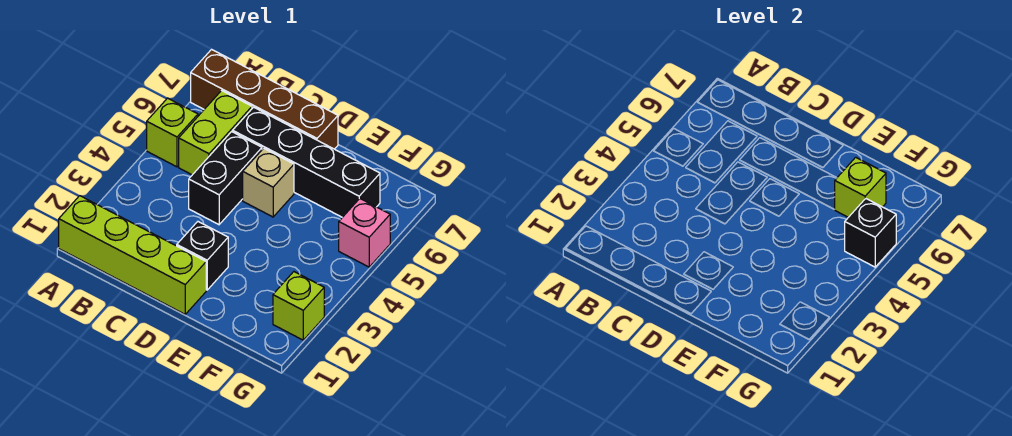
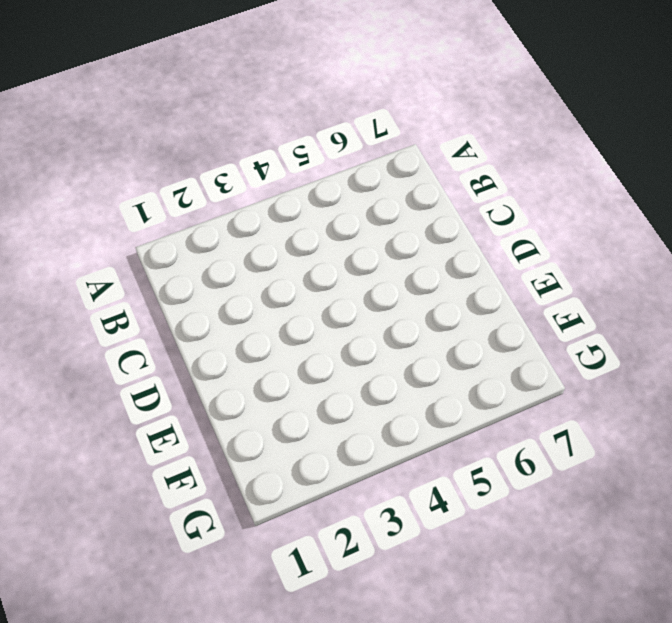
none -> lime 1x4 brick [59,196,206,314]
none -> lime 1x1 brick [147,98,198,167]
none -> brown 1x4 brick [191,50,338,149]

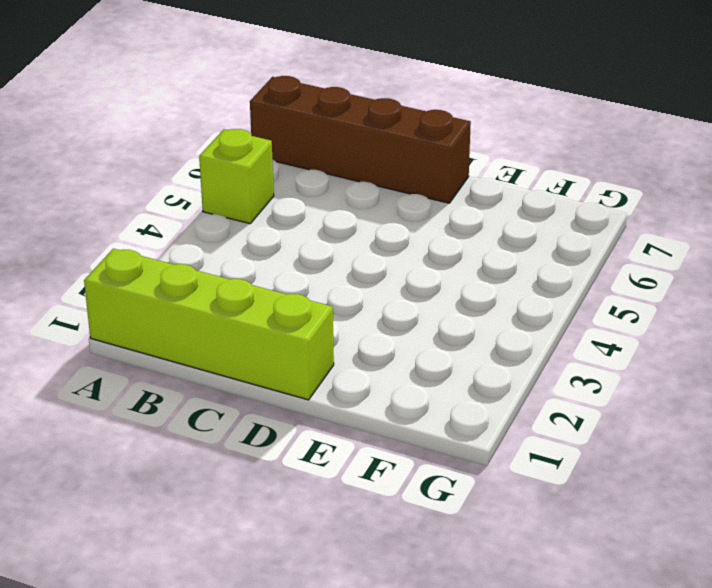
none -> lime 1x2 brick [179,91,252,175]
none -> black 1x2 brick [189,132,262,224]
none -> black 1x4 brick [233,107,380,217]

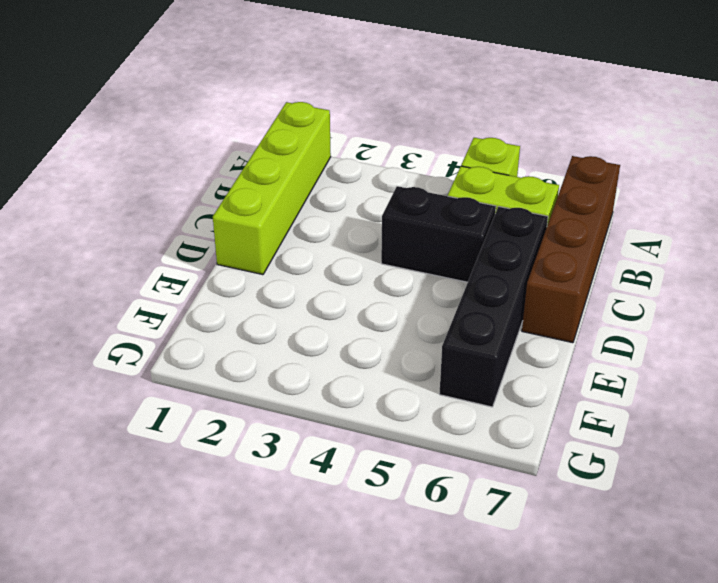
none -> black 1x1 brick [177,222,228,290]
none -> tan 1x1 brick [243,148,294,217]
none -> lime 1x1 brick [273,272,324,340]

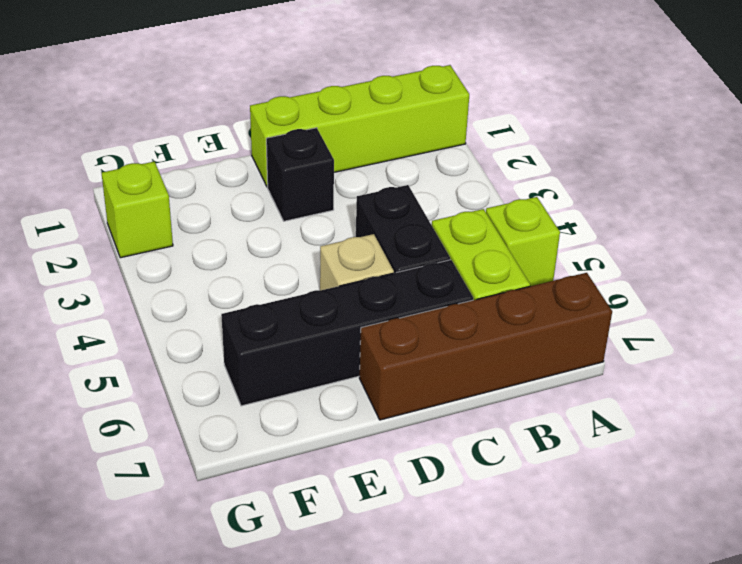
none -> pink 1x1 brick [339,199,390,267]
none -> lime 1x1 brick [834,157,886,217]
none -> black 1x1 brick [845,199,896,267]

